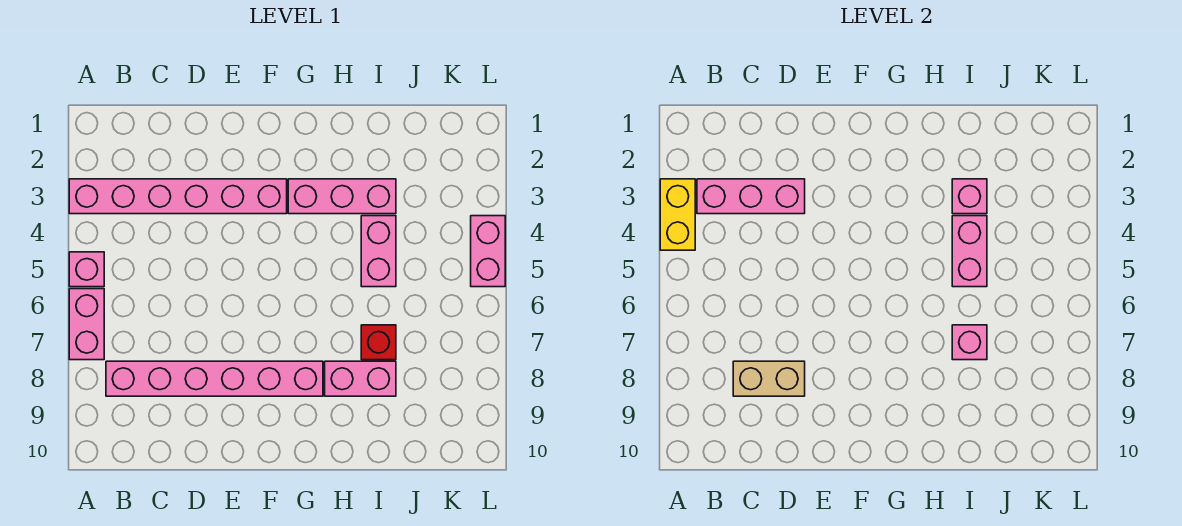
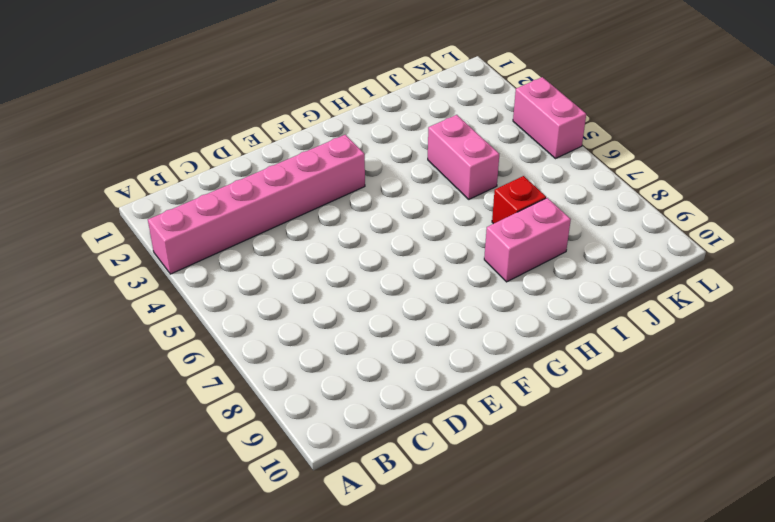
none -> pink 1x1 brick [69,252,104,287]
none -> pink 1x2 brick [69,289,104,360]
none -> pink 1x6 brick [106,361,323,396]

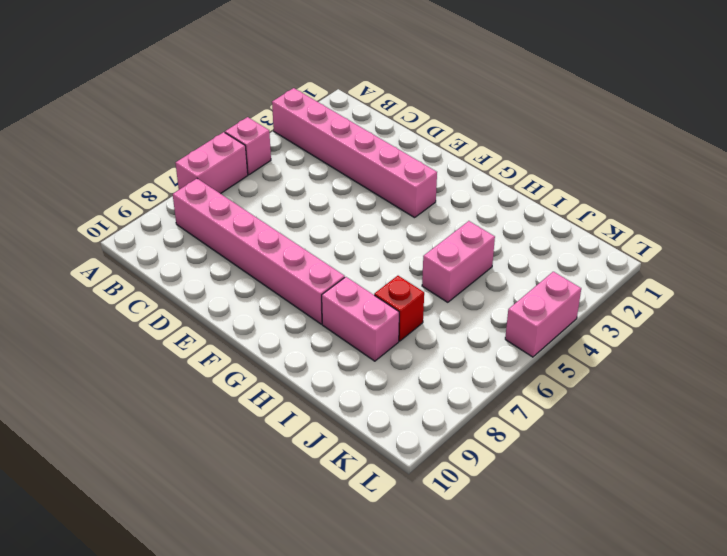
none -> pink 1x3 brick [288,179,396,214]
none -> yellow 1x2 brick [660,179,695,250]
none -> pink 1x3 brick [697,179,805,214]

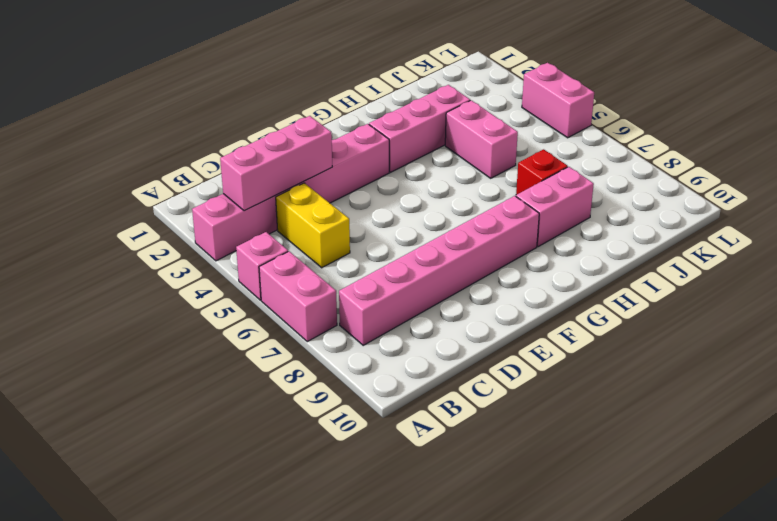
yellow 1x2 brick [276,183,350,268] -> yellow 1x2 brick moved to [660,179,695,250]
none -> tan 1x2 brick [733,361,805,396]
none -> pink 1x1 brick [952,179,987,214]
none -> pink 1x2 brick [952,216,987,287]

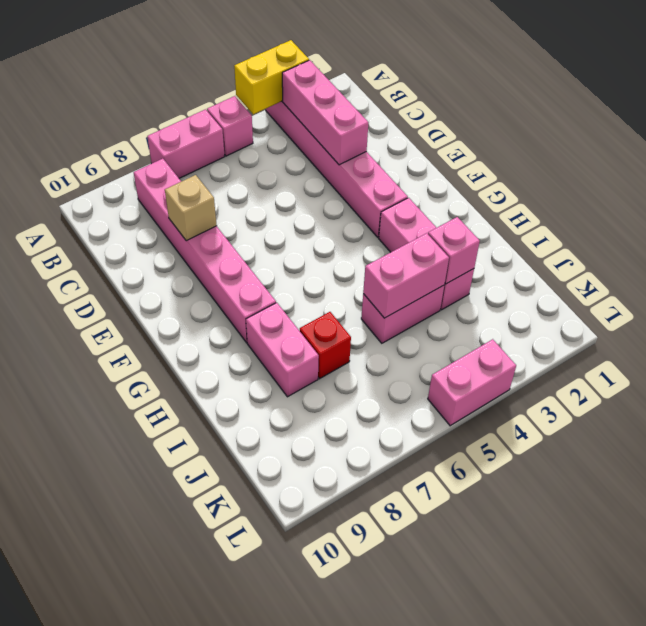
tan 1x1 brick [165,175,217,241] -> tan 1x2 brick [733,361,805,396]
none -> pink 1x1 brick [952,325,987,360]

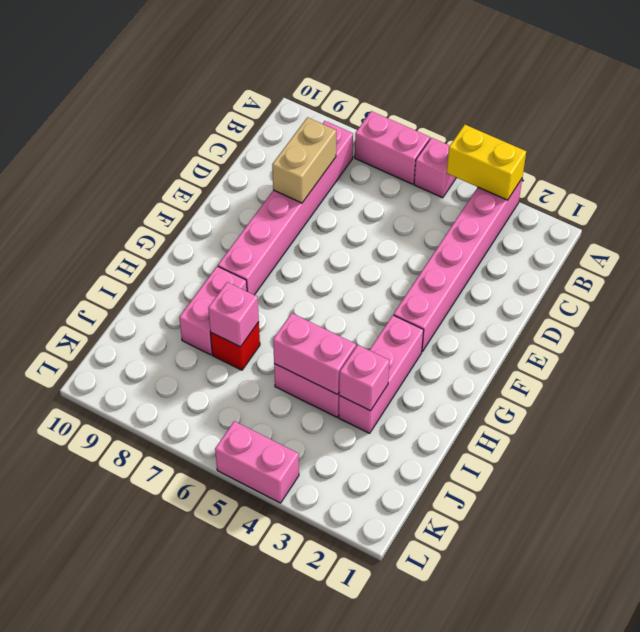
none -> pink 1x3 brick [697,179,805,214]

